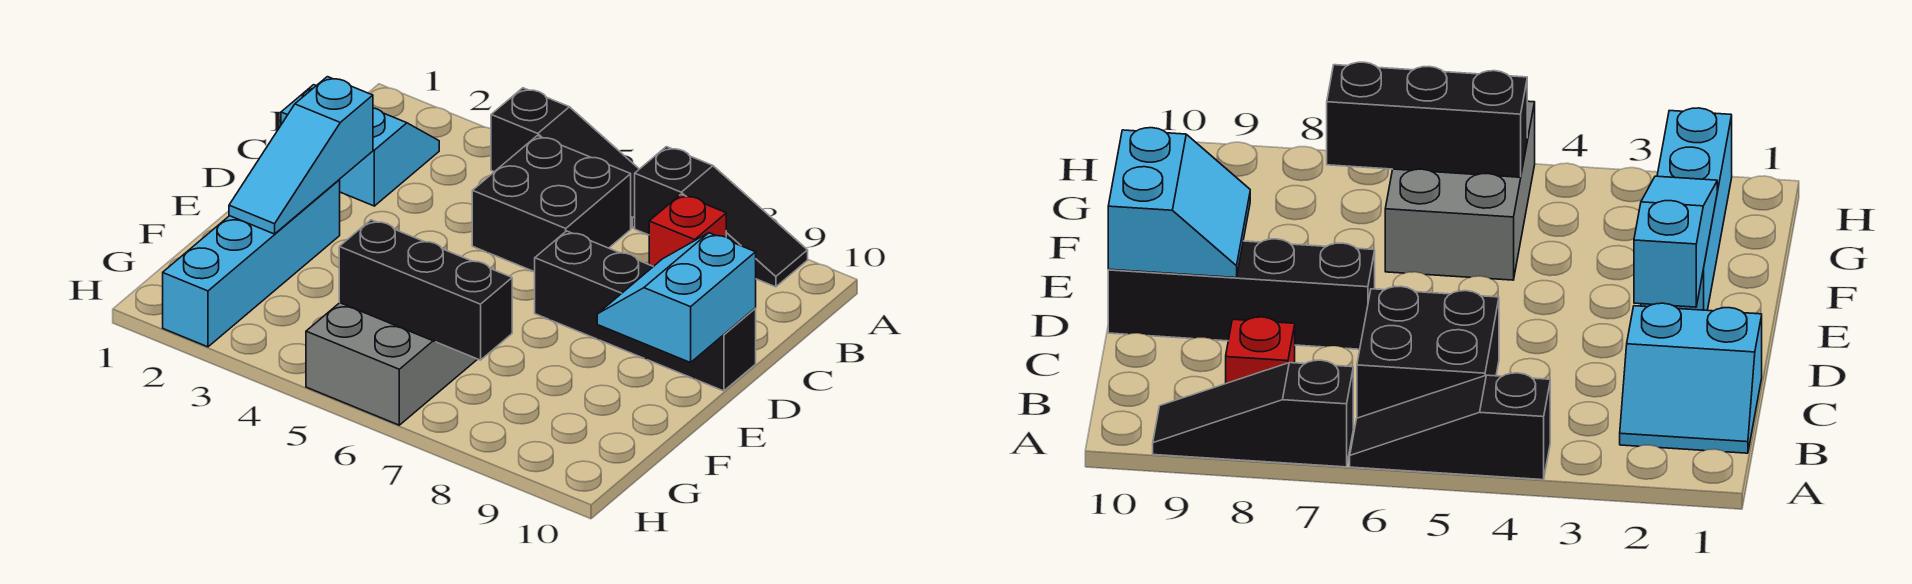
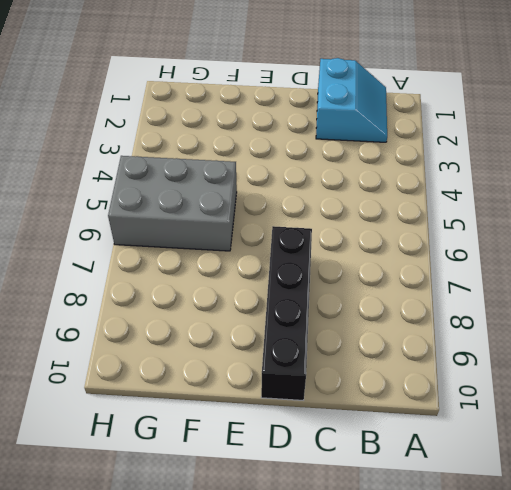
none -> black 1x3 slope [491,88,639,228]
none -> black 1x3 slope [635,147,808,287]

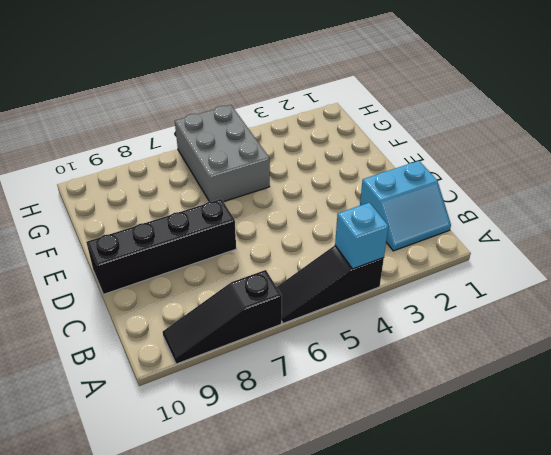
cyan 1x1 brick [335,203,388,269] -> none
none -> black 2x2 brick [472,136,631,272]
none -> red 1x1 brick [649,194,726,267]

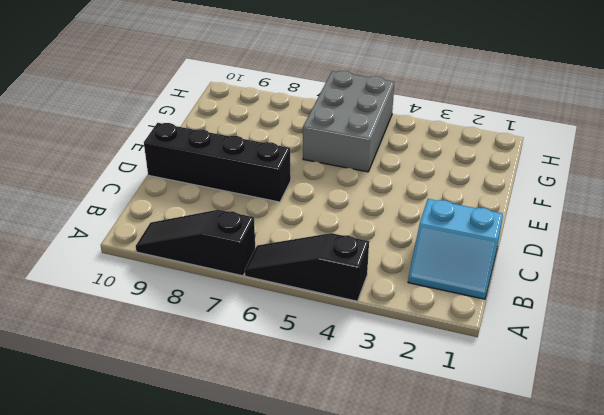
none -> black 2x2 brick [472,136,631,272]
none -> red 1x1 brick [649,194,726,267]

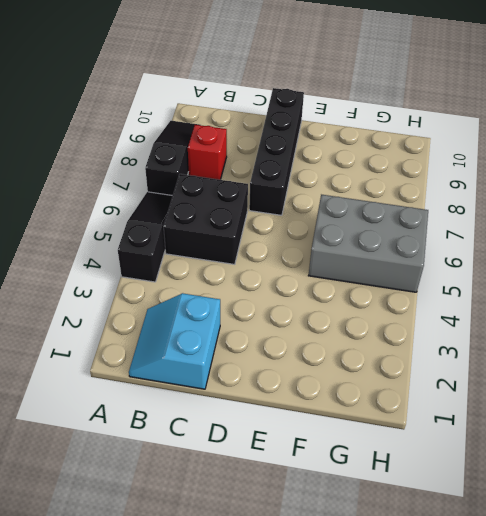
none -> cyan 1x4 brick [163,180,340,347]
none -> cyan 1x3 slope [229,77,373,234]

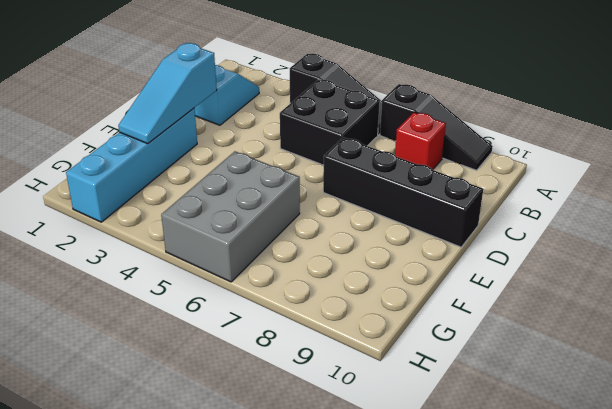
none -> cyan 2x2 slope [597,233,756,363]
none -> black 1x3 brick [339,220,512,360]

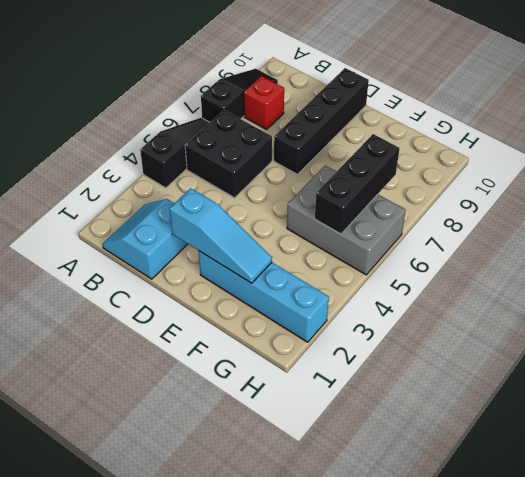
none -> cyan 2x2 slope [597,233,756,363]

